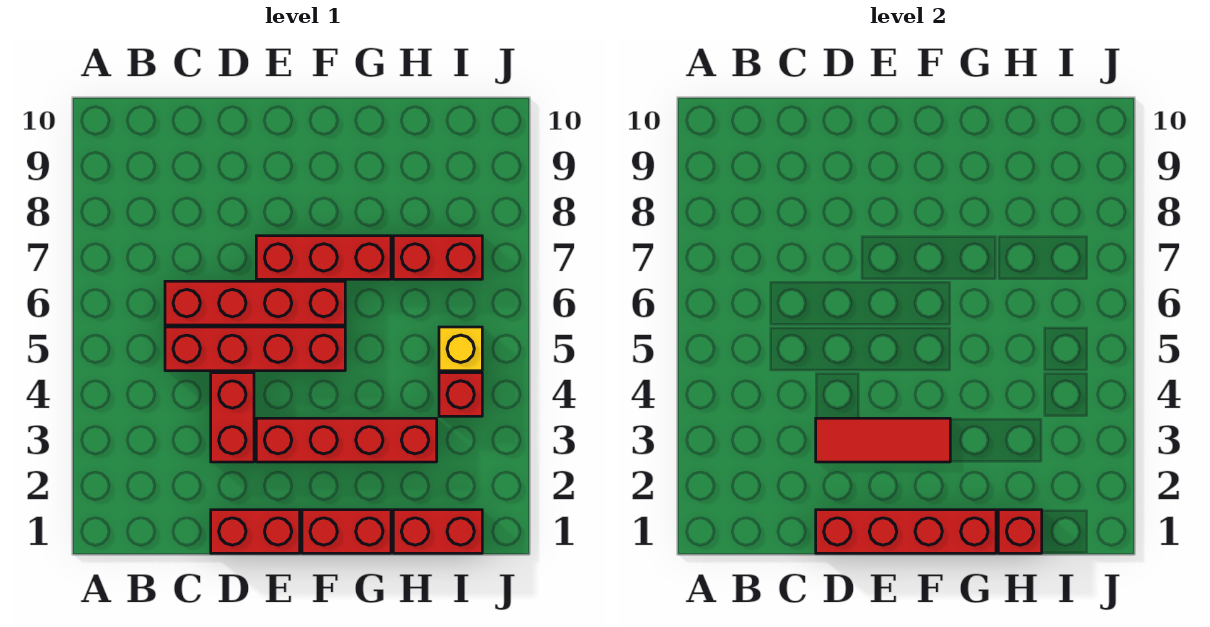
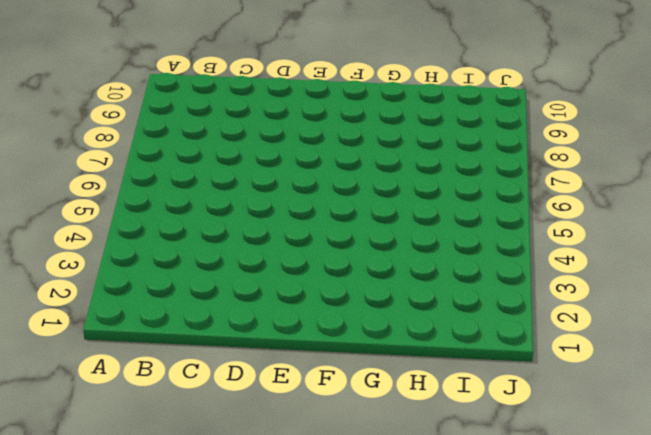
none -> red 1x4 brick [165,327,345,371]
none -> red 1x4 brick [165,281,345,325]
none -> red 1x2 brick [211,510,300,553]

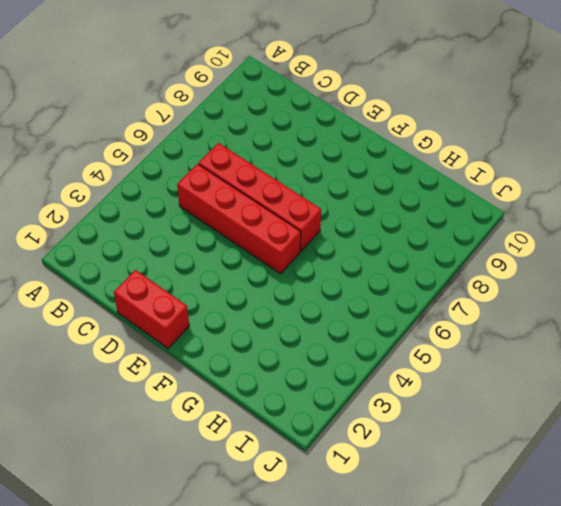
none -> red 1x2 brick [211,373,254,462]
none -> red 1x4 brick [256,418,437,462]
none -> red 1x3 brick [256,236,391,279]

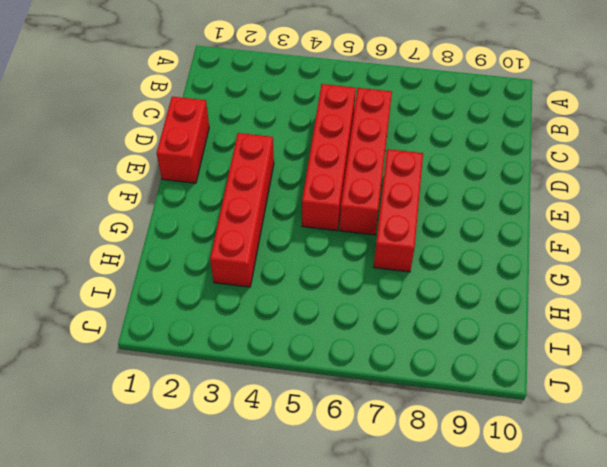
none -> red 1x2 brick [211,373,254,462]
none -> red 1x2 brick [302,510,391,553]
none -> red 1x2 brick [393,510,482,553]

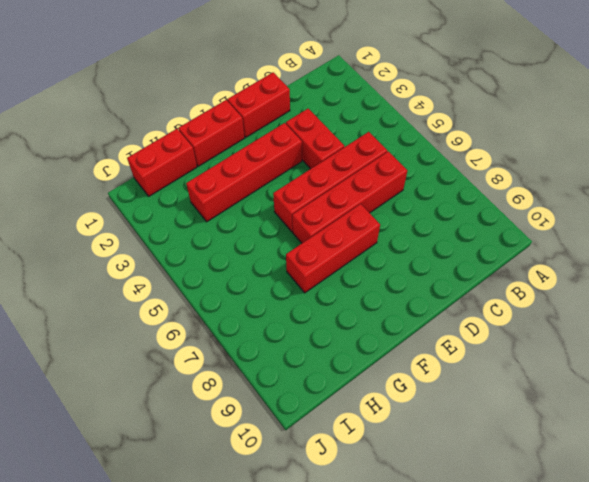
none -> red 1x2 brick [393,236,482,279]
none -> red 1x1 brick [439,373,482,416]
none -> yellow 1x1 brick [439,327,482,371]

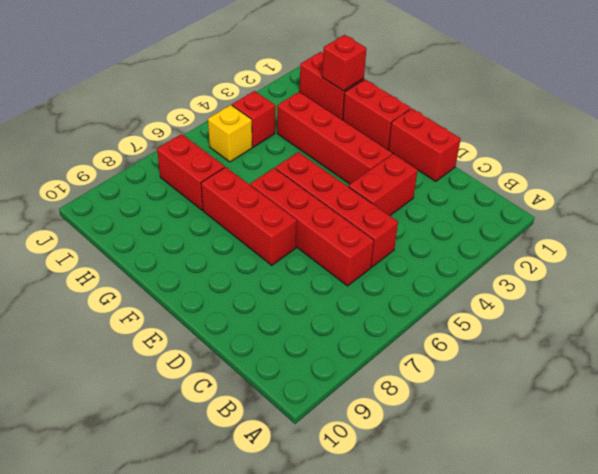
none -> red 1x4 brick [816,510,996,553]
none -> red 1x3 tile [816,418,950,462]

